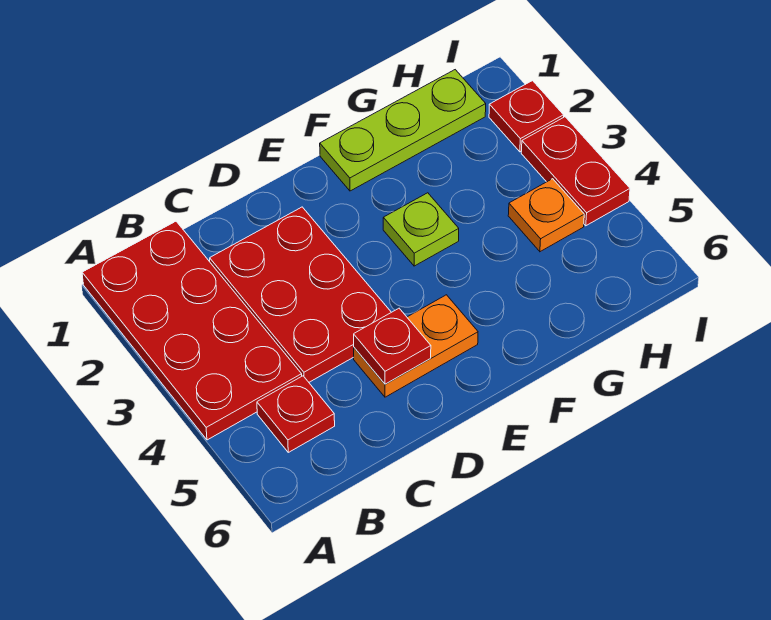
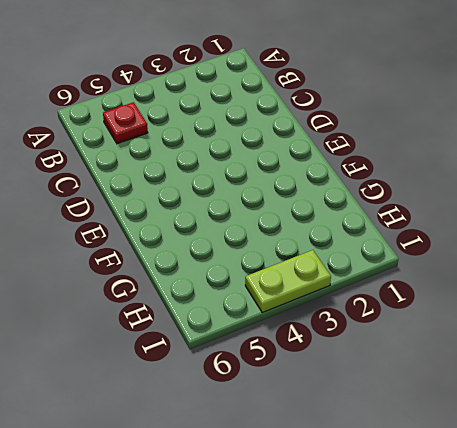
lime 1x2 plate [245,250,331,312] -> red 1x2 plate [521,117,630,226]
none -> red 2x4 plate [82,221,302,440]
none -> red 2x3 plate [210,207,391,382]

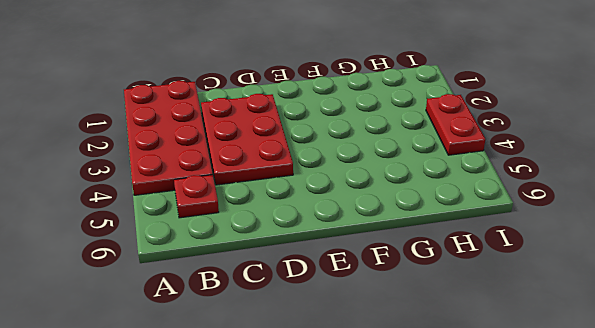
none -> orange 1x2 plate [354,295,478,397]
none -> lime 1x3 plate [320,70,486,191]

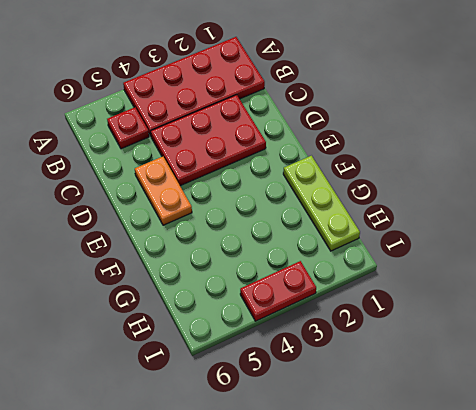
none -> lime 1x1 plate [383,193,459,266]
none -> orange 1x1 plate [508,179,584,252]

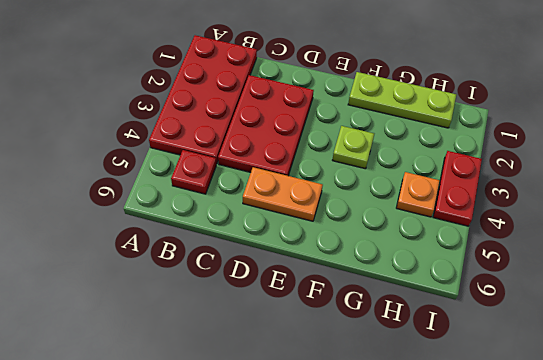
none -> red 1x1 plate [489,81,564,152]
none -> red 1x1 plate [354,308,431,384]

